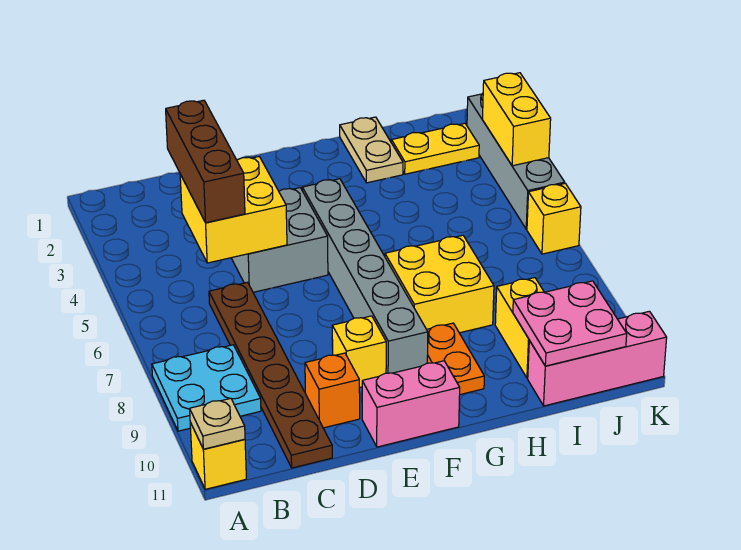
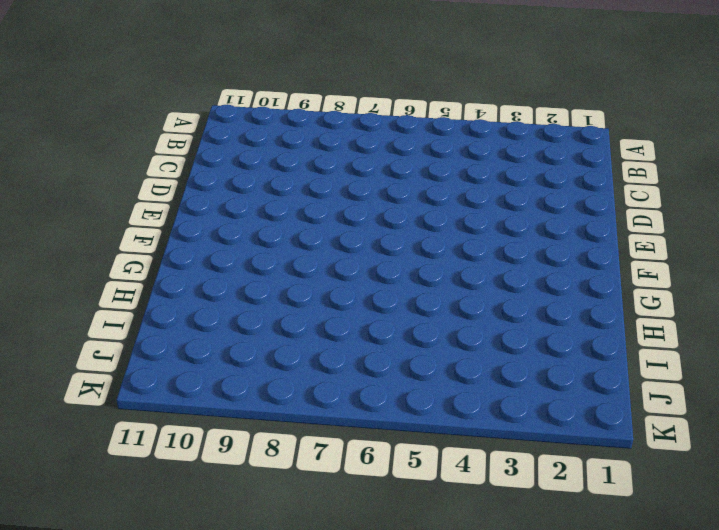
none -> cyan 2x2 plate [152,345,261,431]
none -> yellow 1x1 brick [190,423,246,489]
none -> brown 1x6 plate [209,282,332,468]

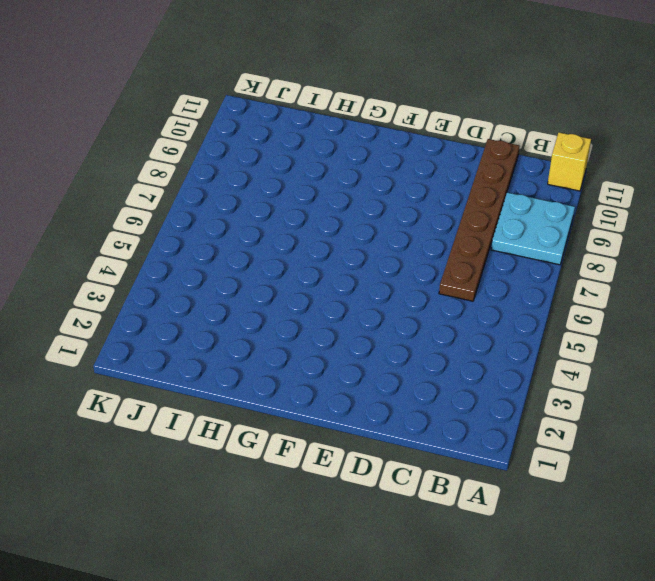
none -> grey 2x2 brick [232,188,328,292]
none -> orange 1x1 brick [305,353,360,428]
none -> yellow 1x1 brick [332,316,386,388]

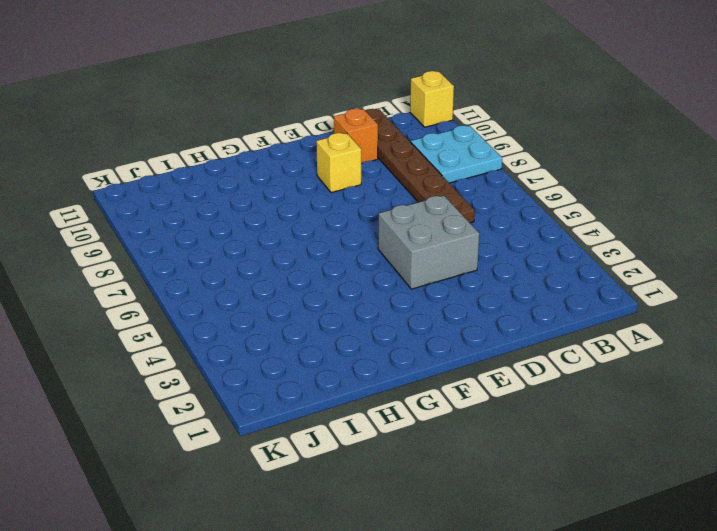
none -> pink 1x2 brick [362,361,460,447]
none -> grey 1x6 brick [302,179,428,373]
none -> yellow 2x2 brick [385,235,494,333]

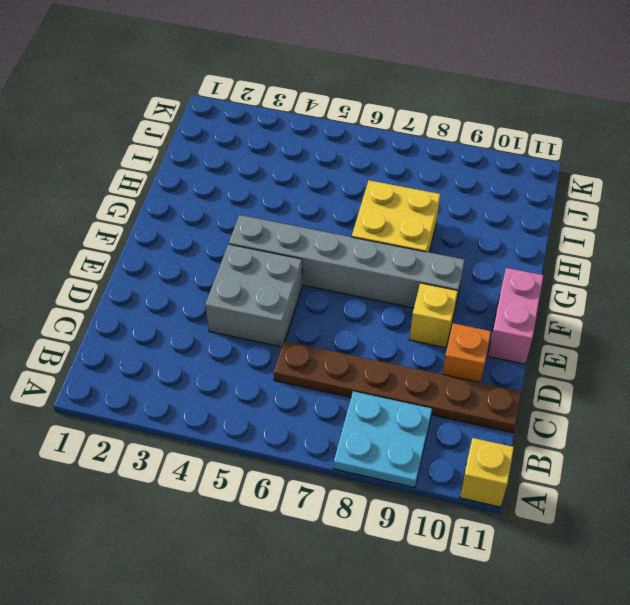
none -> orange 1x2 plate [427,323,484,395]
none -> tan 1x2 plate [340,117,403,183]
none -> yellow 1x2 plate [391,123,479,174]

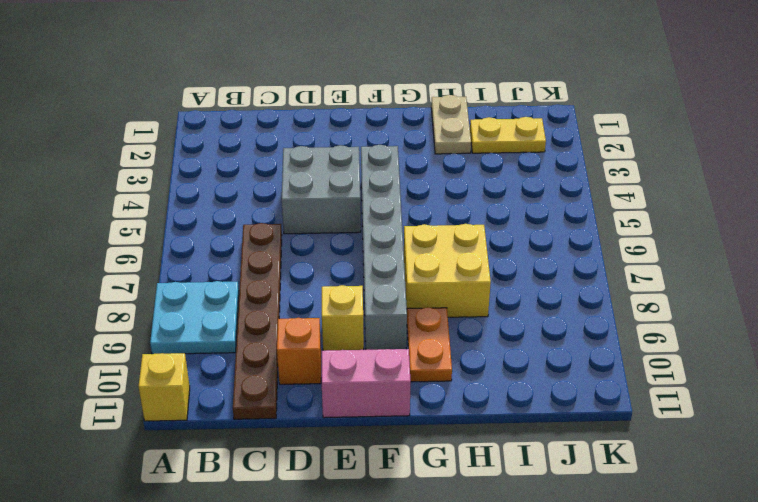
none -> yellow 1x2 brick [495,278,544,378]
none -> pink 1x3 brick [528,311,667,406]
none -> grey 1x4 brick [467,94,565,229]

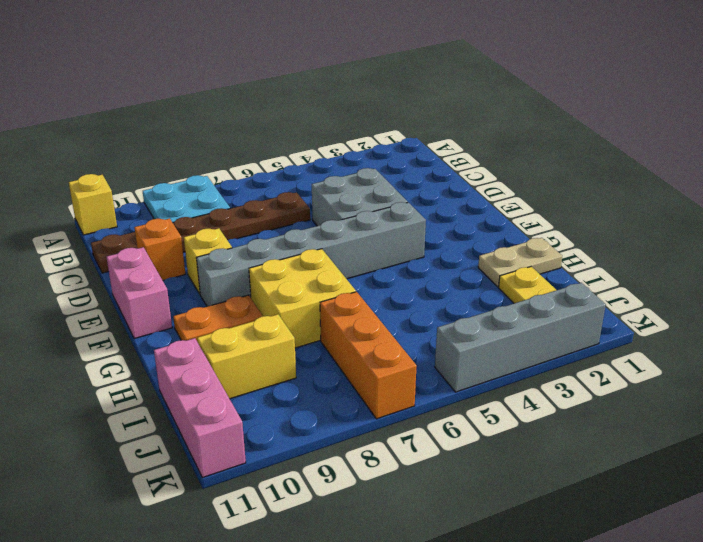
orange 1x3 brick [320,292,417,419] -> none
none -> yellow 1x1 brick [527,183,581,254]
none -> tan 1x1 plate [190,398,245,449]
none -> yellow 2x2 brick [180,157,287,263]

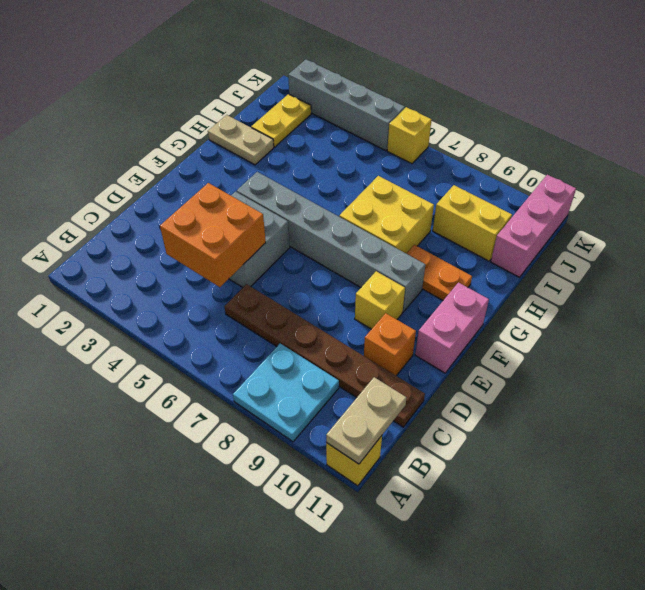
tan 1x2 plate [326,377,406,464] -> tan 1x1 plate [190,398,245,449]
orange 2x2 brick [160,183,266,287] -> yellow 2x2 brick [180,157,287,263]
none -> pink 2x2 plate [513,281,627,366]
none -> yellow 1x2 brick [483,73,551,166]
none -> brown 1x3 brick [166,100,245,223]

